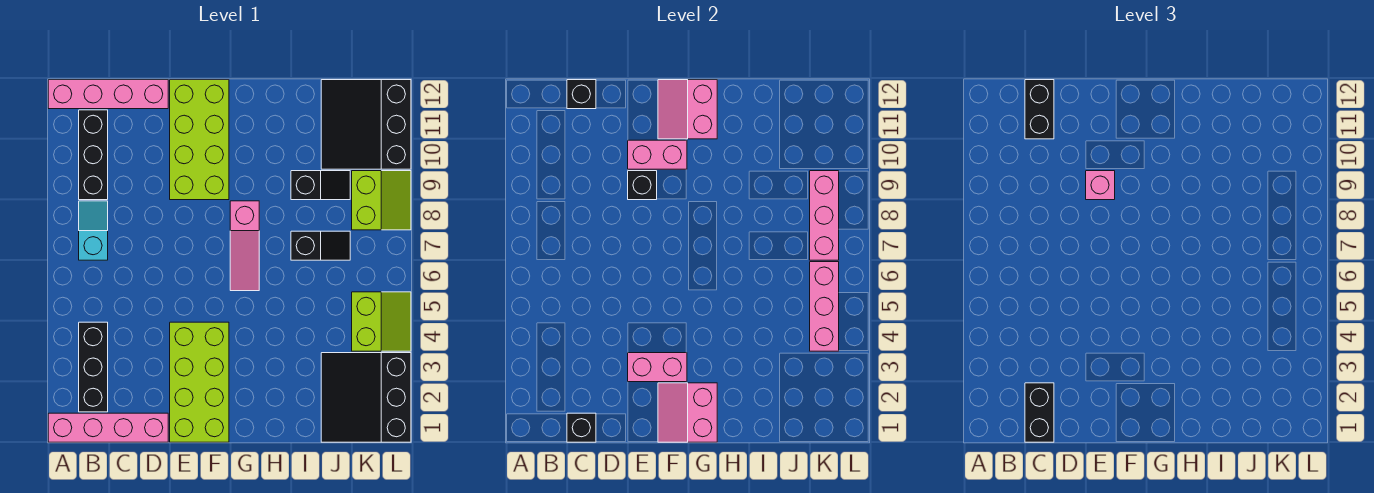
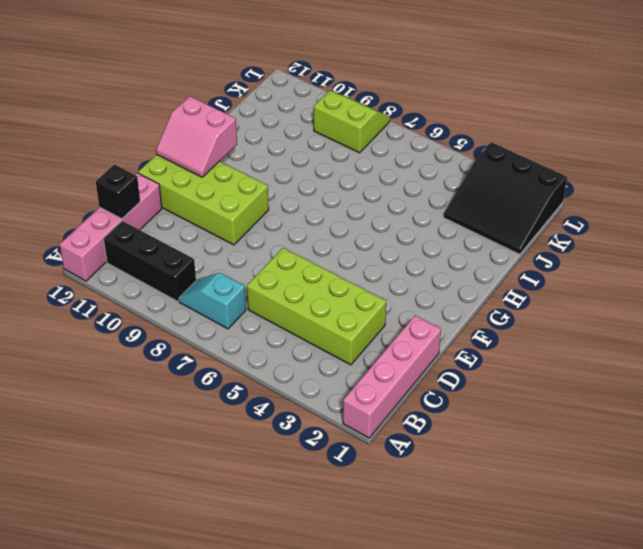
lime 2x4 brick [247,248,386,365] -> lime 2x4 brick moved to [170,322,229,442]
none -> black 1x3 brick [79,322,108,412]
none -> pink 1x3 slope [230,201,259,291]
none -> black 1x2 slope [291,231,350,260]

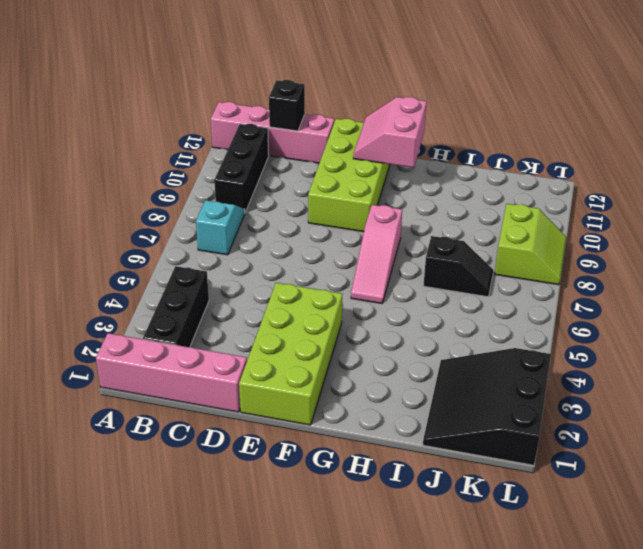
none -> black 1x2 slope [291,171,350,200]
none -> black 3x3 slope [321,80,411,169]
none -> lime 2x2 slope [352,292,411,351]

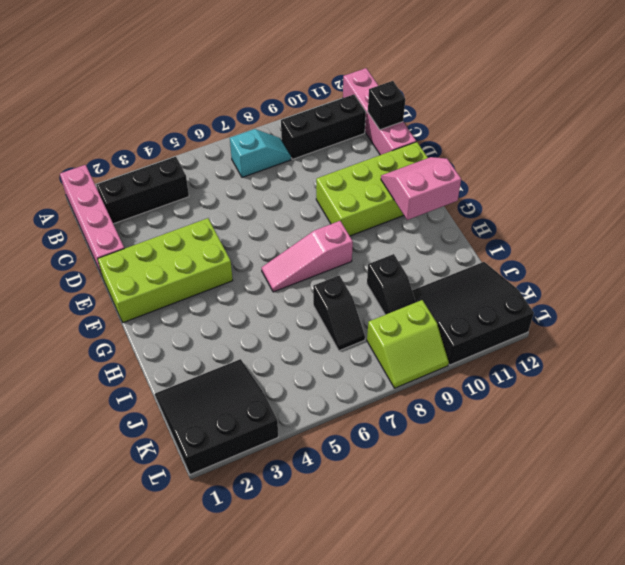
none -> lime 2x2 slope [352,292,411,351]
none -> black 1x1 brick [567,413,596,442]
none -> pink 1x2 brick [628,353,687,382]

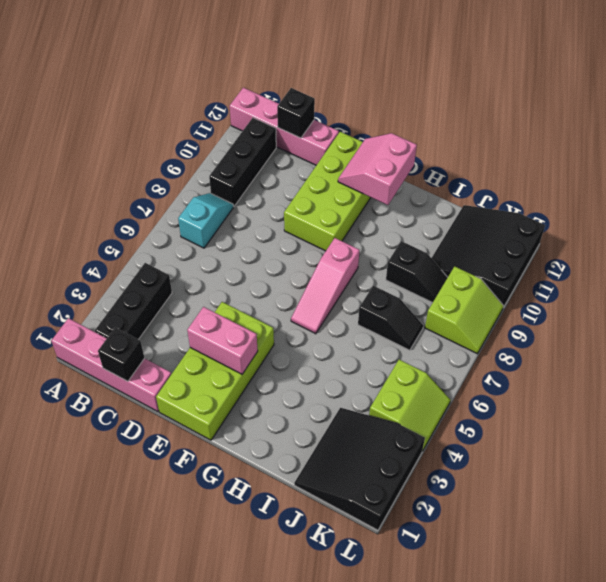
none -> black 1x1 brick [628,171,657,200]
none -> pink 1x2 brick [628,140,687,169]
none -> pink 2x2 slope [658,383,717,442]

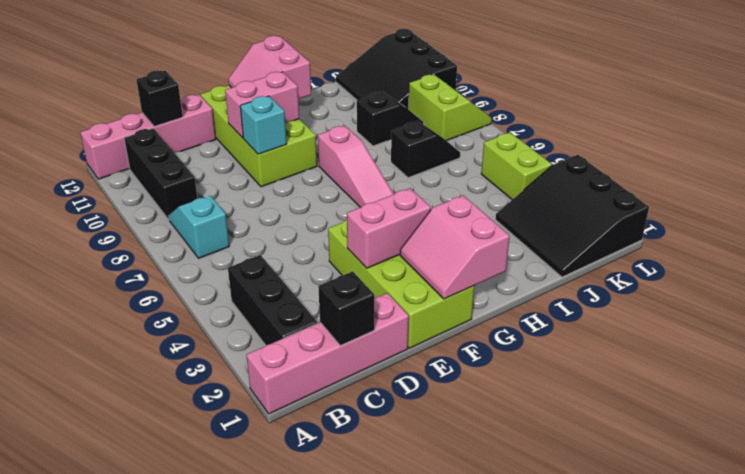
cyan 1x1 brick [240,96,287,154] -> black 1x1 brick [628,171,657,200]
none -> pink 1x3 brick [810,262,839,351]
none -> pink 1x3 brick [810,171,839,260]
none -> black 1x2 brick [1025,383,1054,442]

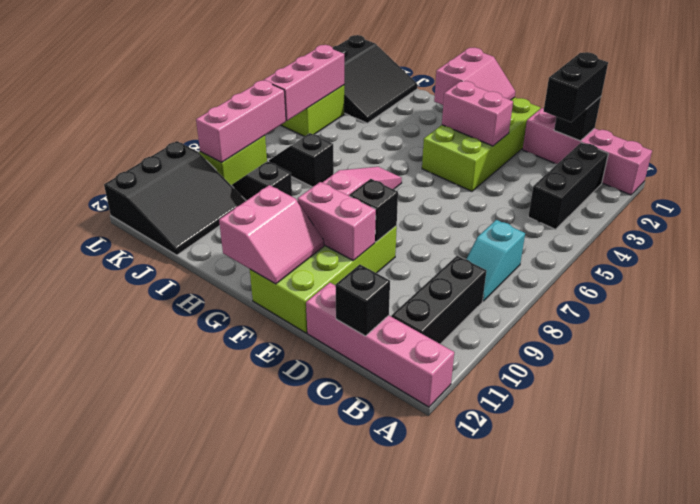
none -> black 1x2 brick [1025,80,1054,139]
none -> pink 1x1 brick [1086,171,1115,200]

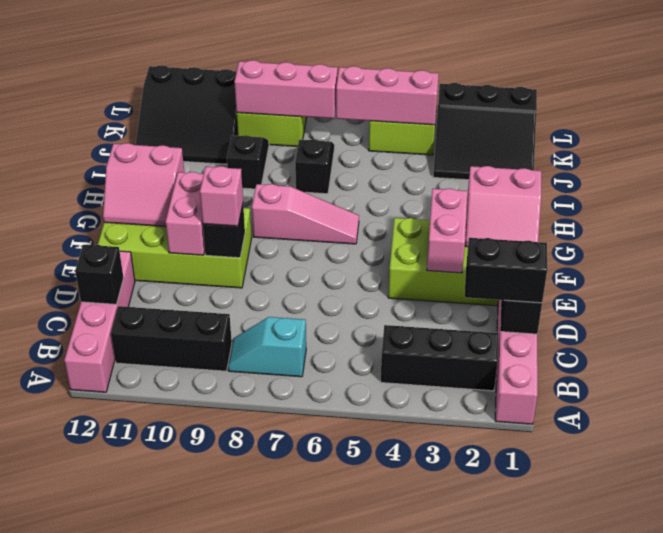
none -> black 1x2 brick [1025,80,1054,139]

